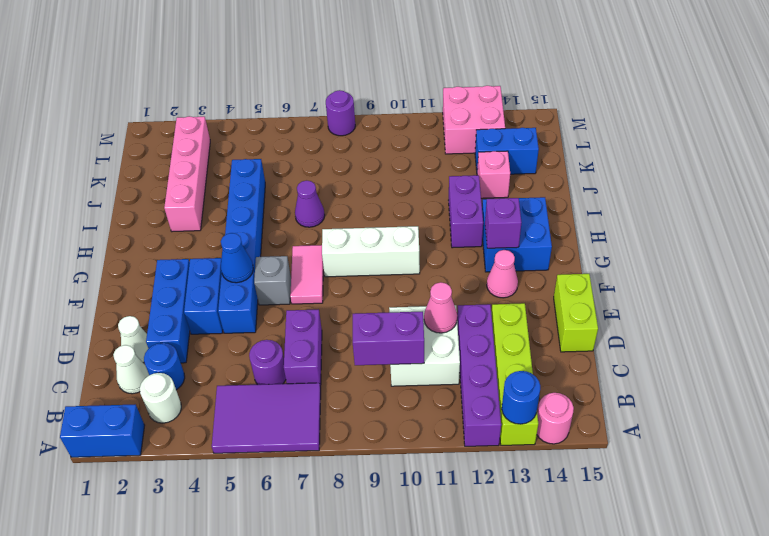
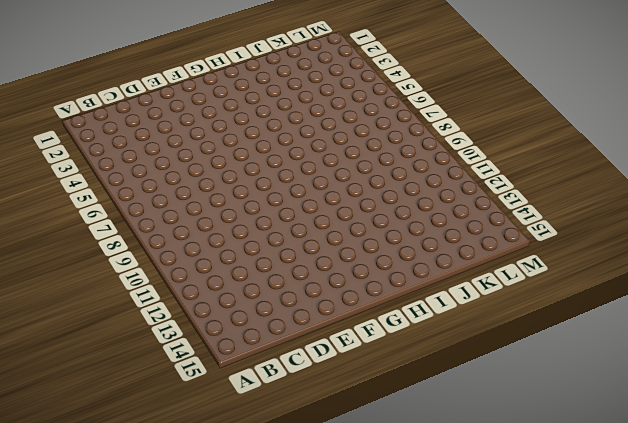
none -> blue 1x2 brick [60,404,145,457]
none -> purple 2x3 tile [212,383,321,453]
none -> purple 1x4 brick [457,304,501,446]
none -> lime 1x4 brick [491,303,538,445]

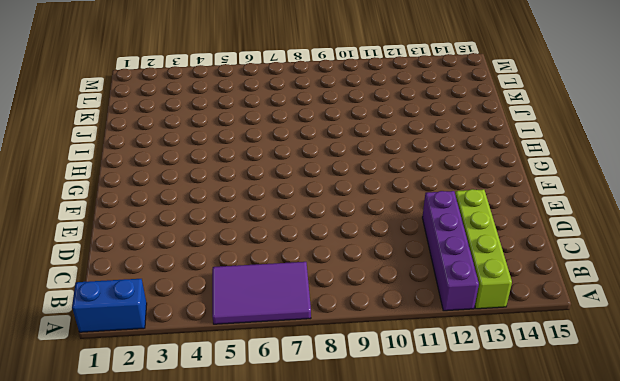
none -> pink 1x1 round brick [537,393,574,444]
none -> white 1x1 round brick [140,373,181,423]
none -> white 1x1 cone [113,345,149,394]
none -> blue 1x1 round brick [144,343,185,390]

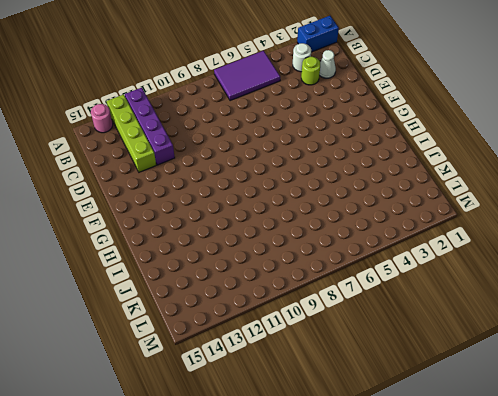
lime 1x1 round brick [301,57,320,85] -> blue 1x1 round brick [144,343,185,390]
none -> purple 1x1 round brick [249,340,286,385]
none -> purple 1x2 brick [284,309,322,388]
none -> white 2x2 brick [389,305,460,386]
none -> white 1x1 cone [118,316,149,363]

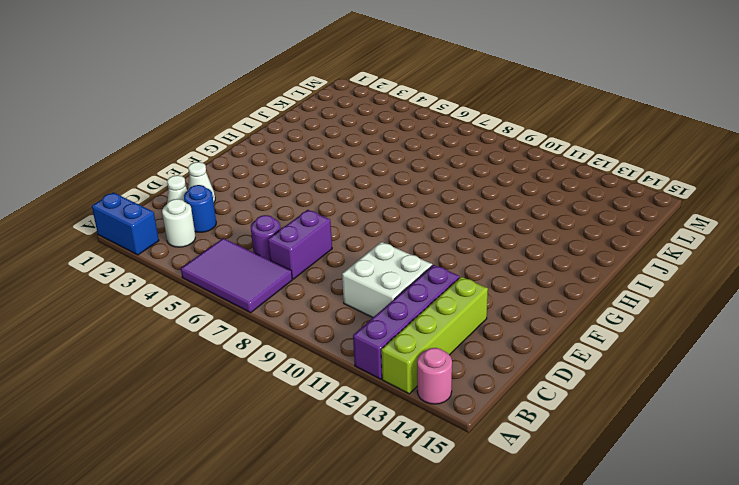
none -> blue 1x3 brick [146,259,190,363]
none -> lime 1x2 brick [554,274,598,352]
none -> blue 1x2 brick [184,258,223,334]
none -> blue 1x6 brick [218,159,265,333]

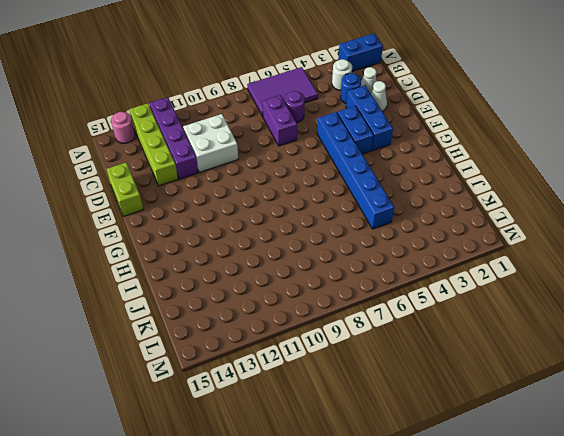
none -> grey 1x1 brick [254,256,291,305]
none -> pink 1x2 tile [290,245,323,304]
none -> pink 1x1 cone [487,250,518,298]
none -> white 1x3 brick [322,226,420,277]

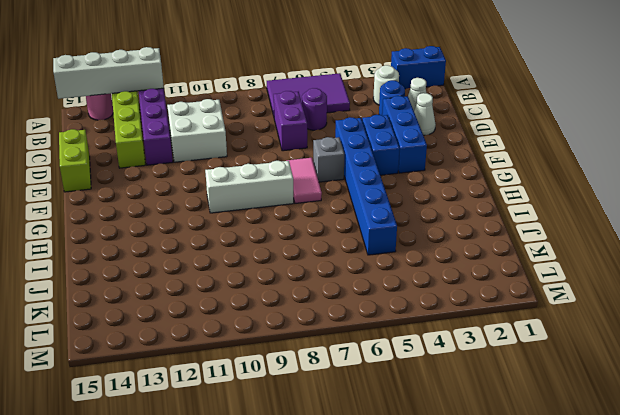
white 1x4 brick [53,47,164,99] -> blue 1x1 round brick [502,371,540,424]
none -> pink 1x1 cone [487,250,518,298]
none -> blue 2x2 brick [482,197,552,272]
none -> purple 1x2 brick [449,175,483,248]
none -> pink 1x4 brick [164,116,210,232]

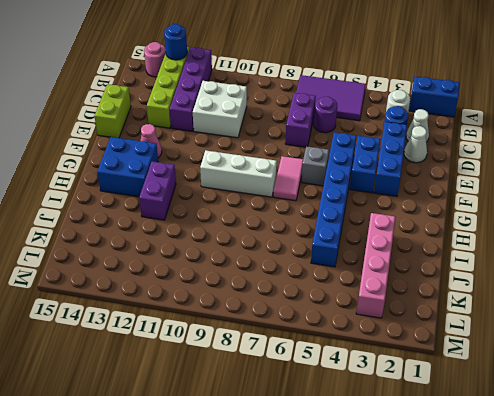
none -> purple 1x1 cone [295,181,325,227]
none -> pink 1x1 brick [477,151,510,198]
none -> blue 1x2 brick [475,128,539,174]
none -> pink 2x2 brick [443,86,505,154]

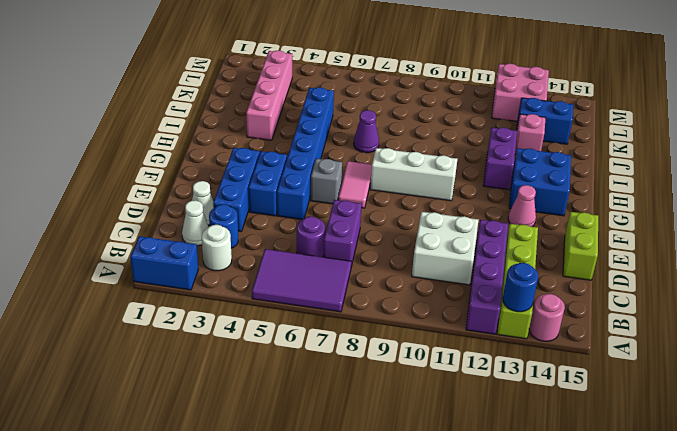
none -> purple 1x1 round brick [326,90,355,136]
none -> purple 1x2 brick [353,312,424,365]
none -> pink 1x1 cone [424,282,457,333]
none -> blue 1x1 cone [221,233,253,283]

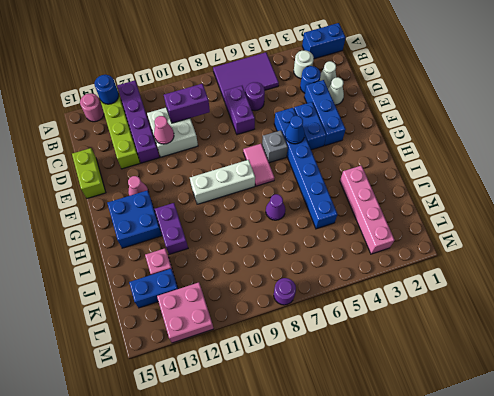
none -> purple 1x1 brick [485,198,521,248]

